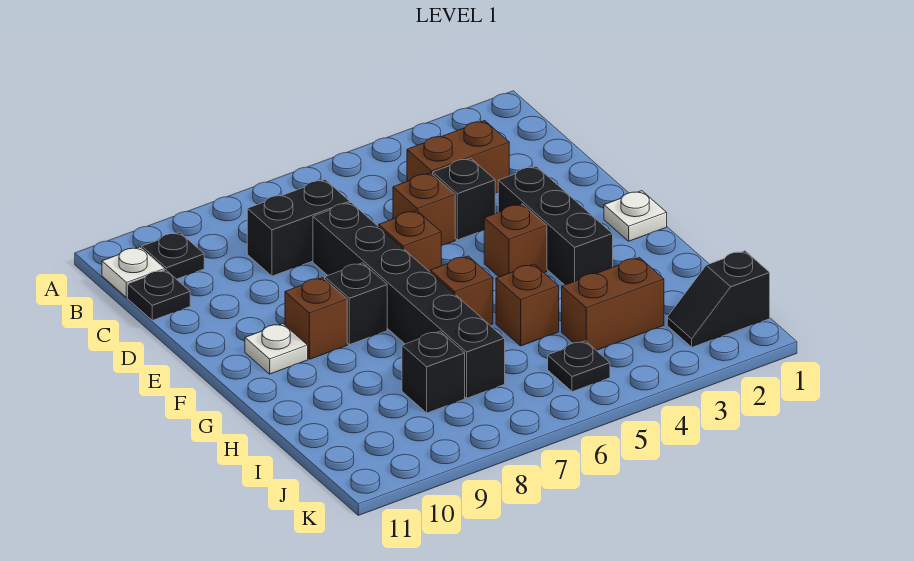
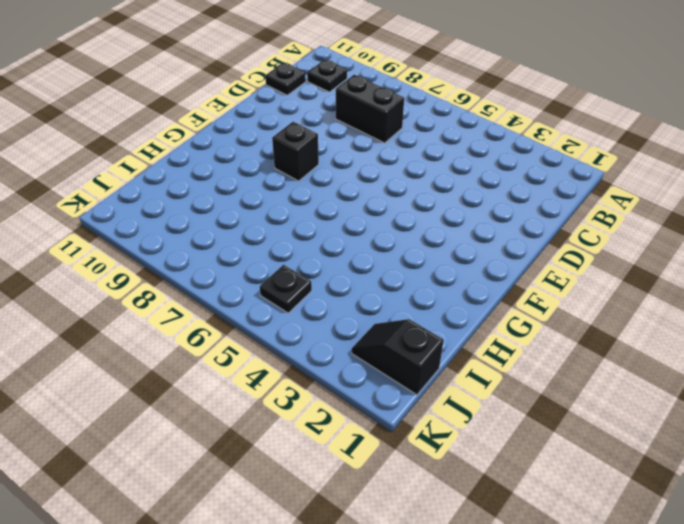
none -> white 1x1 plate [102,247,164,298]
none -> brown 1x2 brick [407,121,509,193]
none -> black 1x1 brick [433,158,495,240]

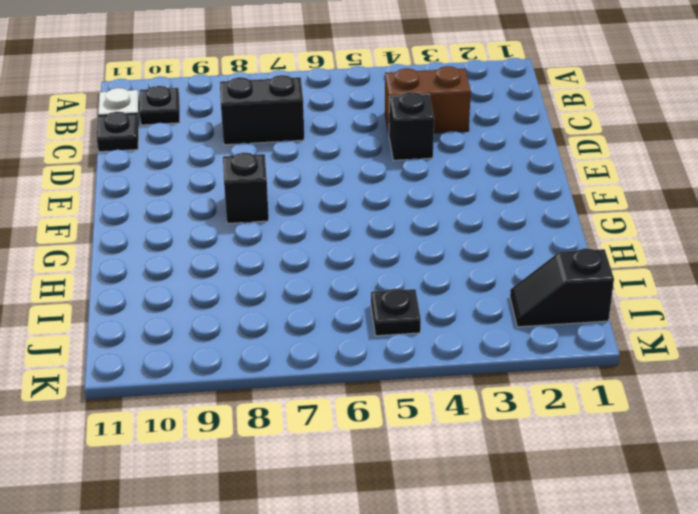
none -> brown 1x1 brick [393,173,455,246]
none -> black 1x6 brick [313,203,505,398]
none -> black 1x3 brick [498,166,613,285]

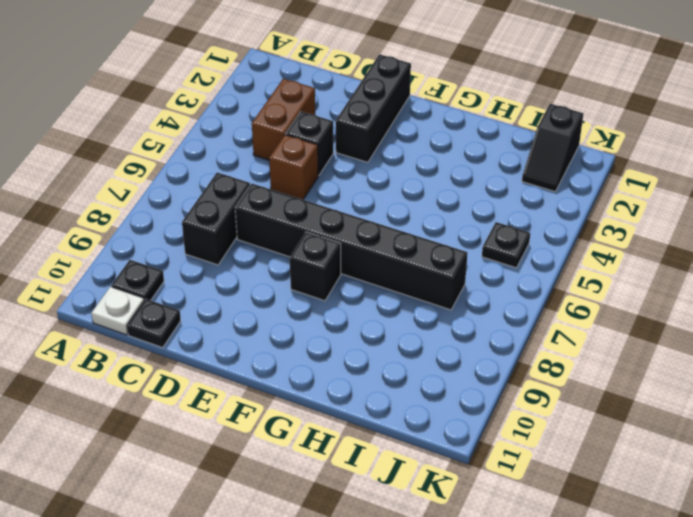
black 1x3 brick [336,54,411,162] -> black 1x3 brick turned to [498,166,613,285]
none -> brown 1x1 brick [379,210,441,272]
none -> white 1x1 plate [604,191,667,241]
none -> brown 1x1 brick [484,204,547,277]

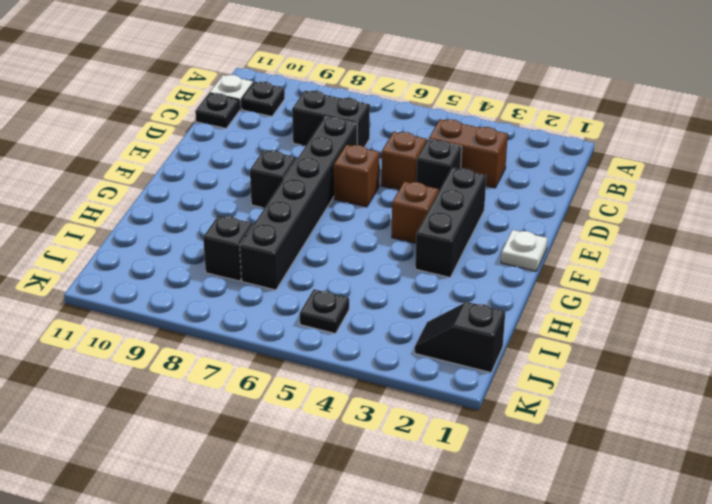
none -> brown 1x1 brick [285,278,347,359]
none -> white 1x1 plate [245,324,308,374]
none -> brown 1x1 brick [430,256,493,325]

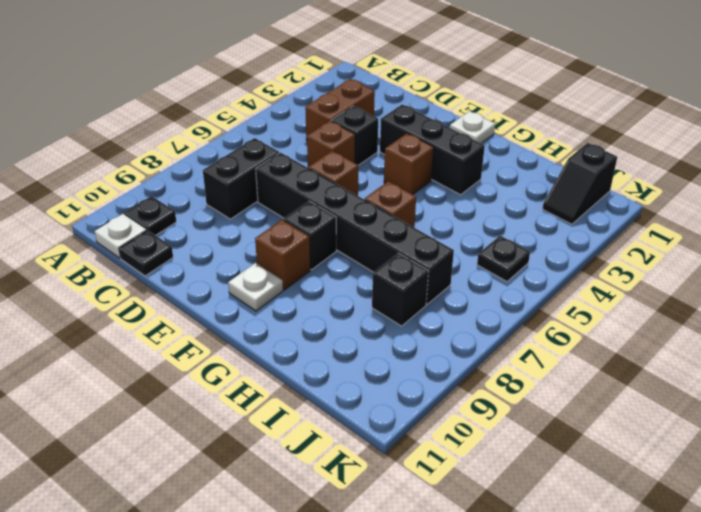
none -> brown 1x1 brick [496,264,559,346]
none -> brown 1x2 brick [562,258,664,350]

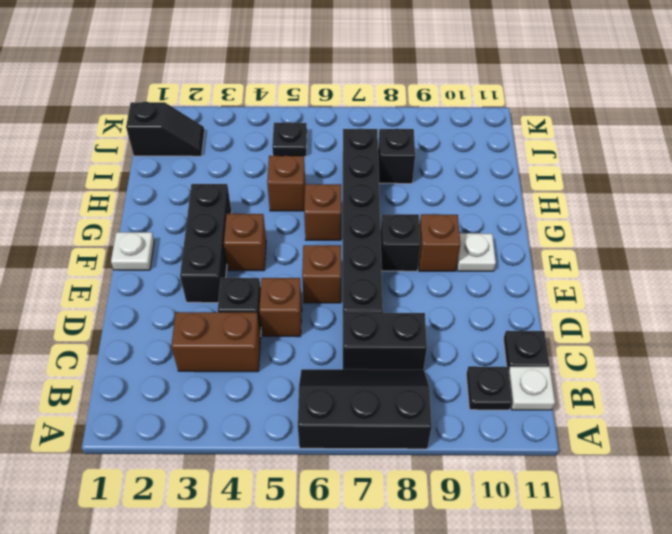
black 2x3 slope [298,369,432,449] -> none
none -> brown 1x2 brick [562,258,664,350]

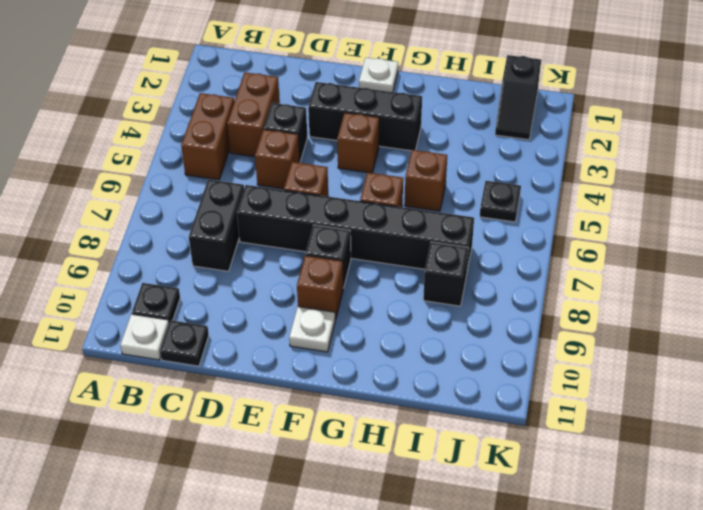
brown 1x2 brick [181,93,234,180] -> brown 1x2 brick moved to [562,258,664,350]

